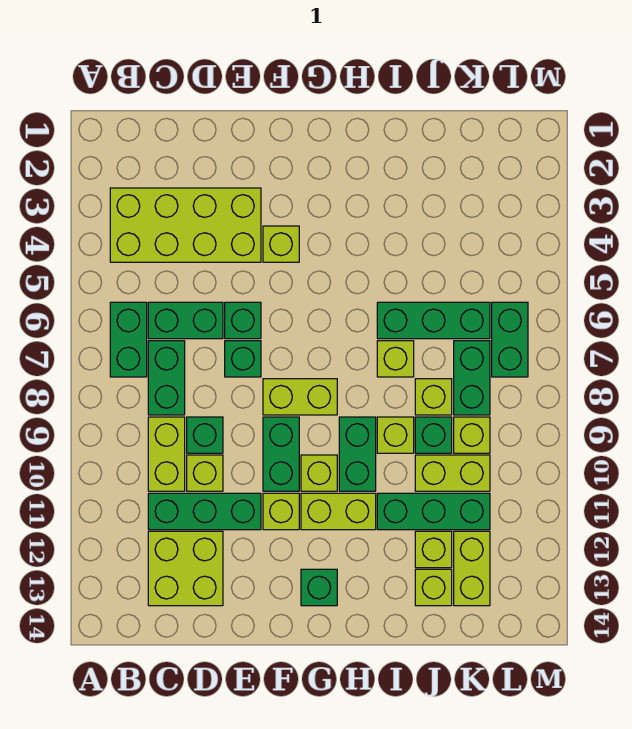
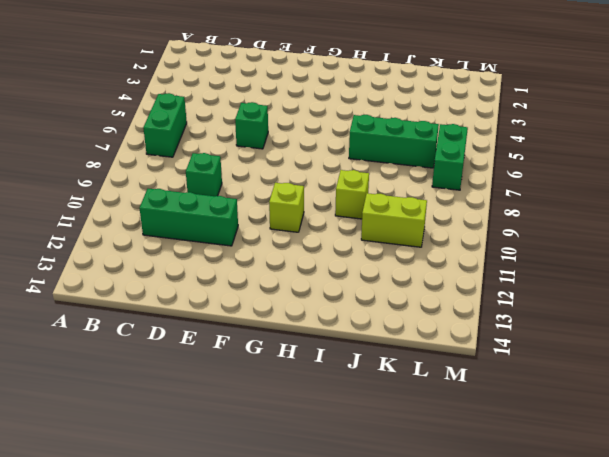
none -> lime 2x4 brick [110,188,261,262]
none -> green 1x2 brick [148,302,223,339]
none -> green 1x2 brick [148,341,185,415]
none -> lime 1x2 brick [148,417,185,491]

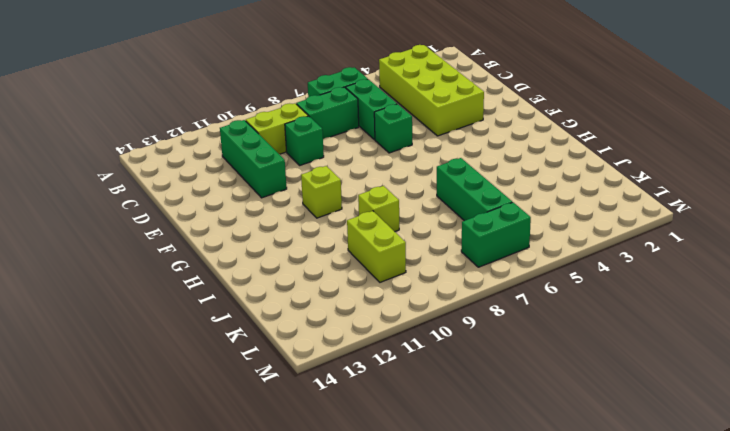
none -> lime 2x2 brick [148,531,223,606]
none -> lime 1x1 brick [187,455,223,491]
none -> green 1x1 brick [225,341,261,377]
none -> lime 1x1 brick [263,226,299,262]

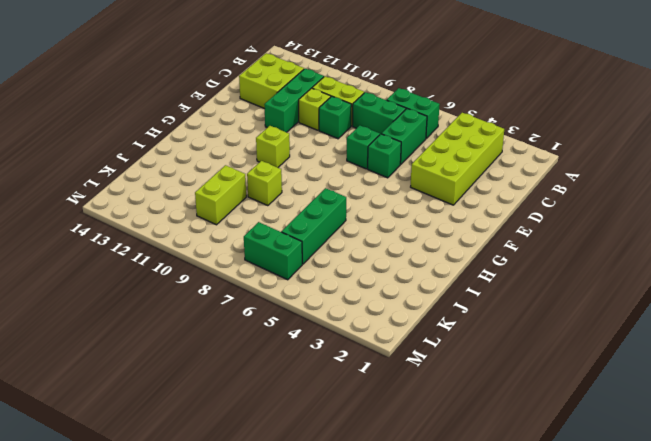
none -> lime 1x1 brick [263,226,299,262]
none -> lime 1x2 brick [263,379,337,415]
none -> green 1x2 brick [263,417,299,491]
none -> lime 1x1 brick [263,493,299,530]

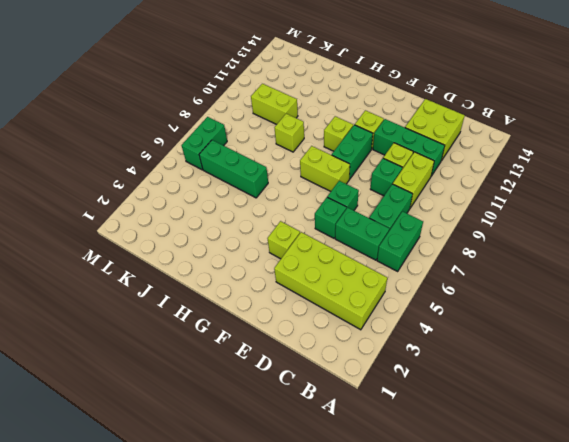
none -> lime 1x2 brick [301,493,376,530]
none -> green 1x1 brick [301,569,337,606]
none -> green 1x2 brick [339,417,376,491]
none -> lime 1x1 brick [377,341,414,377]

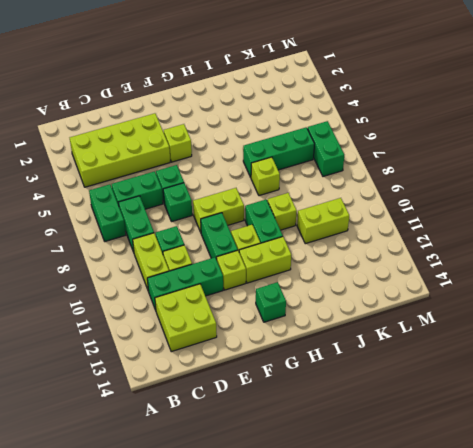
none -> green 1x3 brick [377,493,490,530]
none -> lime 1x1 brick [415,379,452,415]
none -> green 1x1 brick [415,417,452,453]
none -> lime 1x1 brick [415,531,452,568]

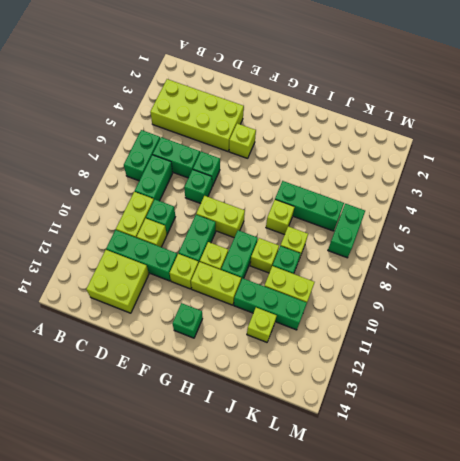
none -> lime 1x1 brick [415,569,452,606]
none -> green 1x2 brick [454,341,490,415]
none -> lime 1x1 brick [454,417,490,453]
none -> lime 1x2 brick [454,531,490,606]

